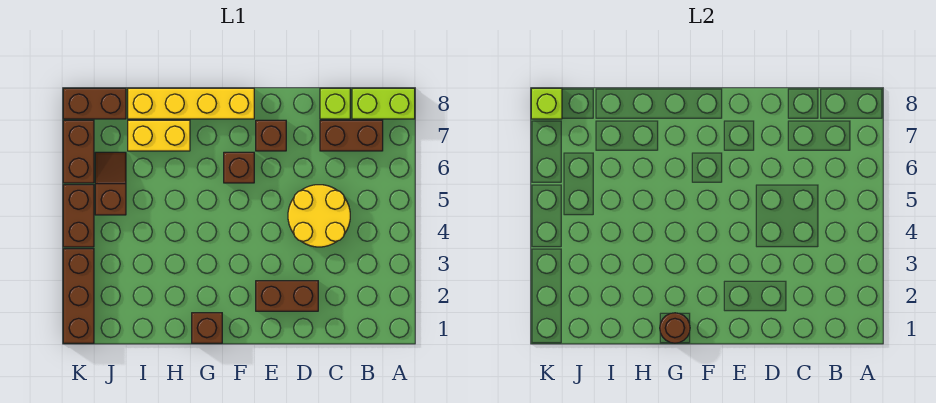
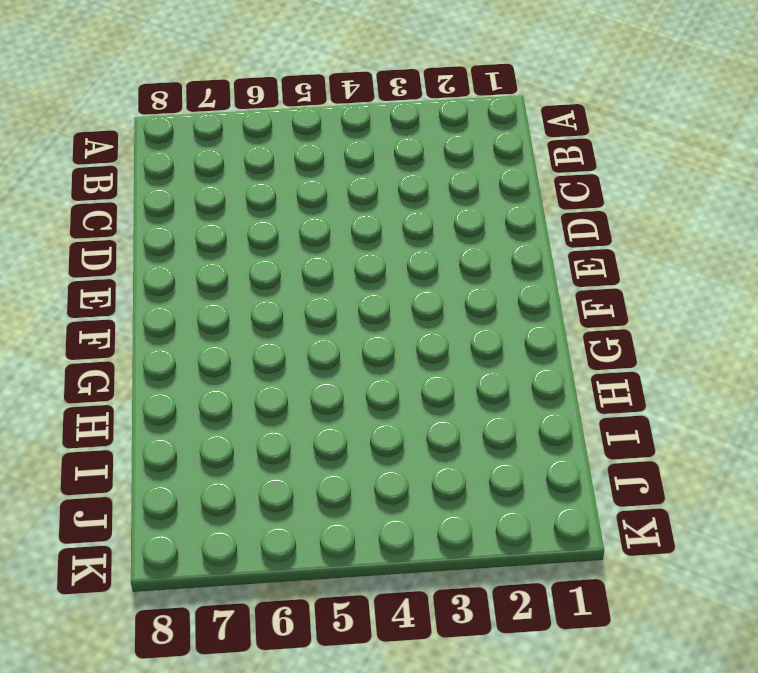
none -> lime 1x2 brick [352,88,415,119]
none -> brown 1x2 brick [320,120,383,151]
none -> yellow 2x2 round brick [288,185,350,247]

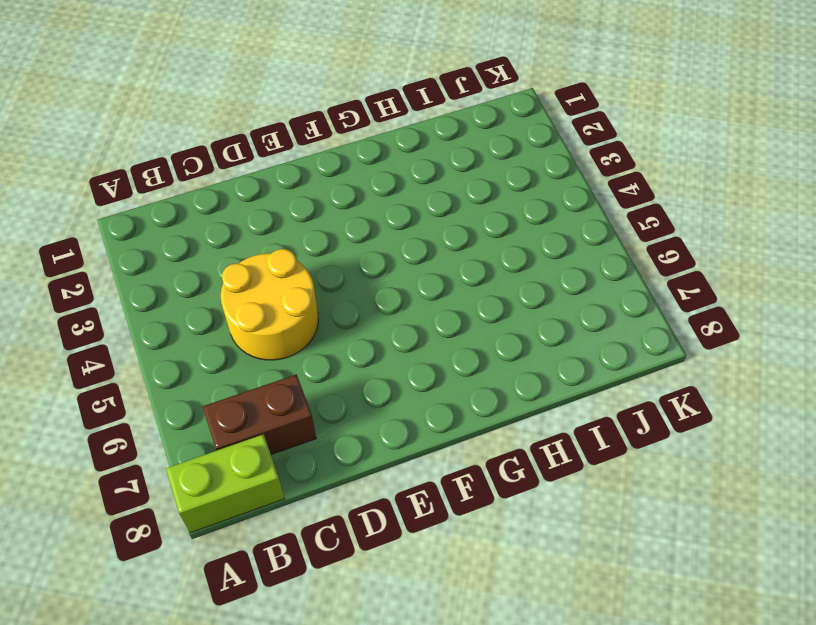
none -> lime 1x1 brick [320,88,350,119]
none -> brown 1x2 brick [256,281,318,311]
none -> brown 1x1 brick [256,120,286,151]

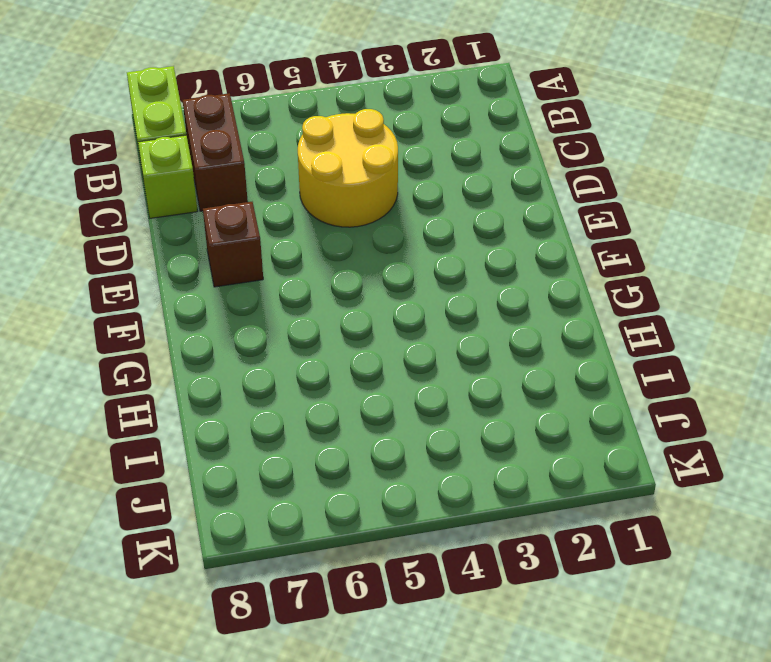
none -> brown 1x2 brick [256,281,318,311]
none -> brown 1x1 brick [224,152,254,183]
none -> yellow 1x4 brick [128,88,254,119]

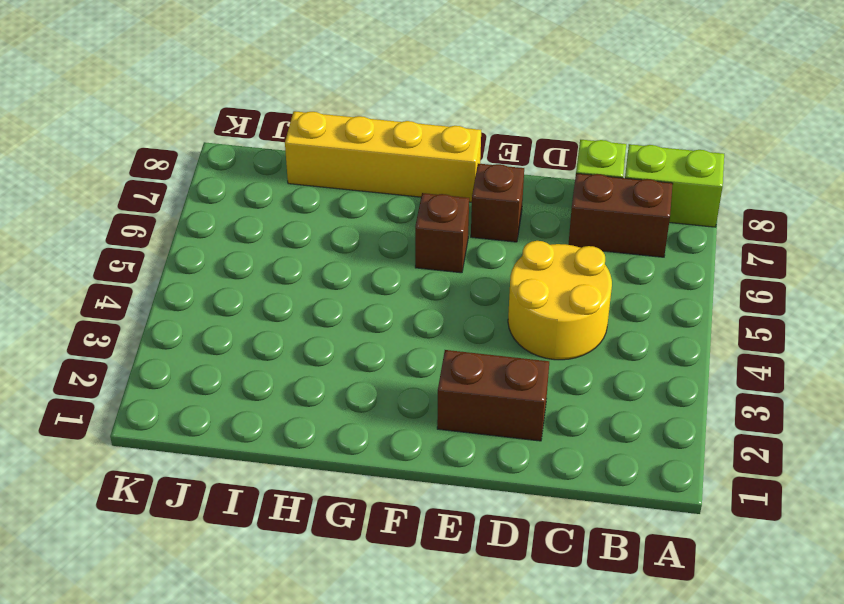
none -> brown 1x1 brick [192,313,222,343]
none -> yellow 1x2 brick [128,120,190,151]
none -> brown 1x2 slope [95,152,126,215]

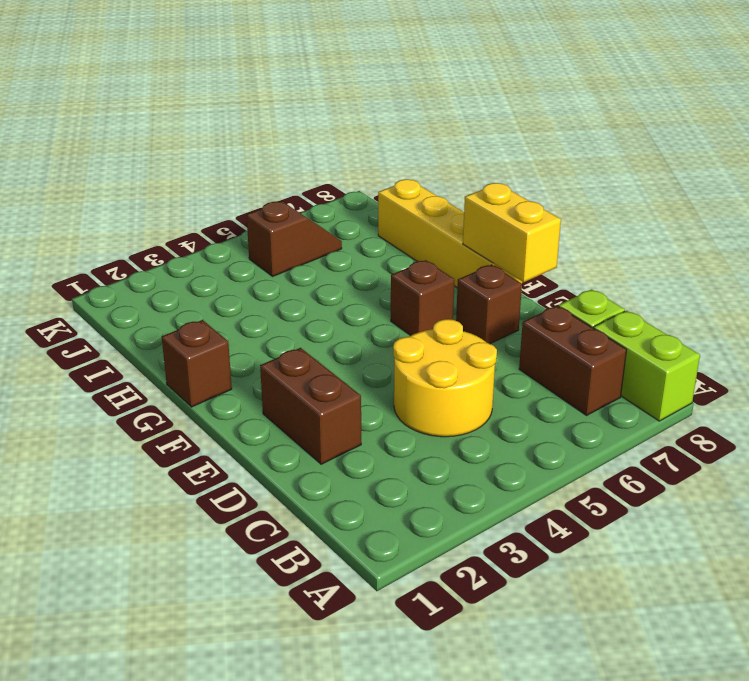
yellow 1x2 brick [463,183,561,282] -> yellow 1x2 brick moved to [128,120,190,151]
none -> brown 1x2 brick [63,88,126,119]
none -> brown 1x3 brick [63,249,94,343]
none -> brown 1x2 brick [63,185,94,247]

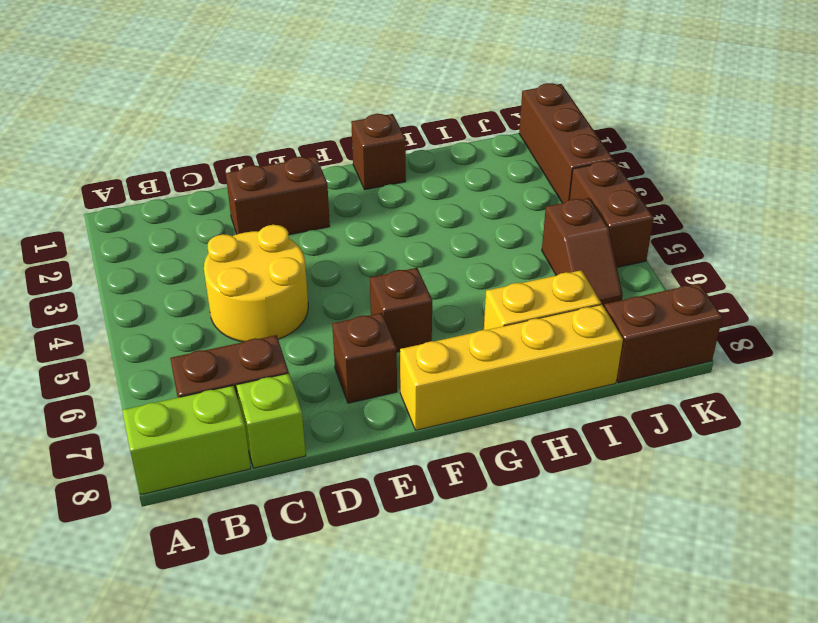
none -> brown 1x2 brick [63,120,94,183]
none -> brown 1x1 round brick [660,313,690,343]
none -> lime 1x1 brick [531,88,562,119]

